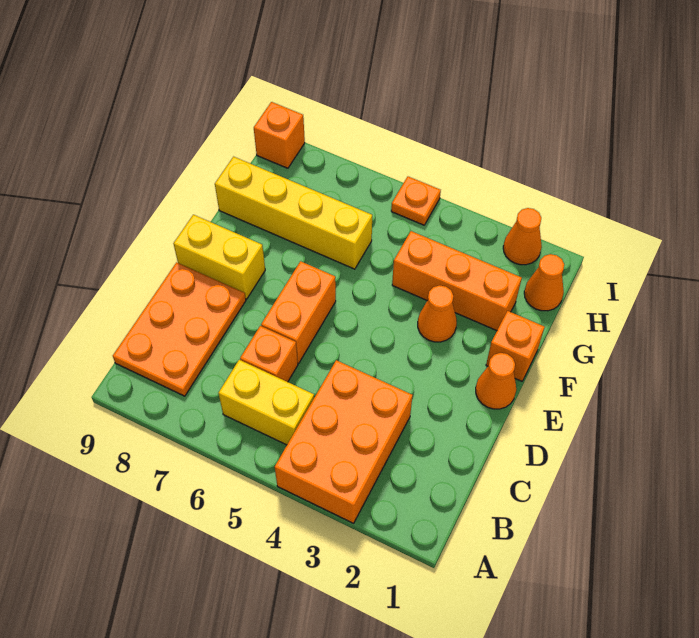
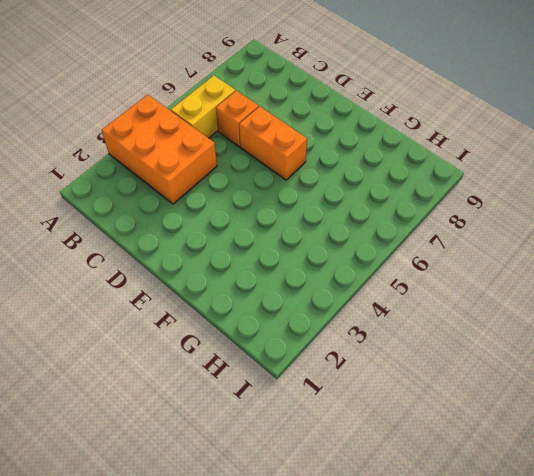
none -> orange 2x3 plate [113,262,246,396]
none -> orange 1x1 cone [476,353,516,409]
none -> yellow 1x2 brick [173,215,265,299]

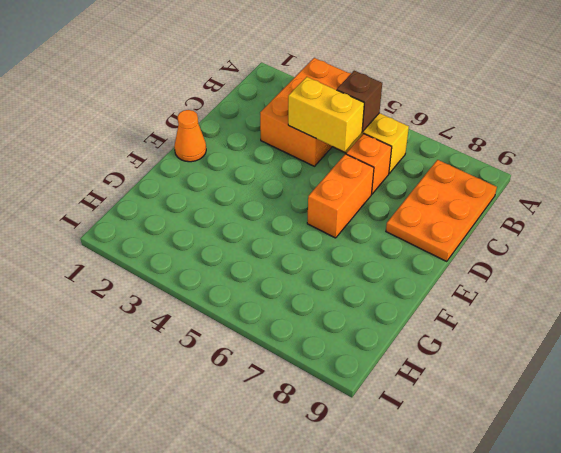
brown 1x1 brick [337,71,382,132] -> none
yellow 1x2 brick [288,77,364,152] -> yellow 1x2 brick moved to [173,215,265,299]
none -> orange 1x1 brick [486,311,544,381]
none -> orange 1x1 cone [418,285,457,342]
none -> orange 1x3 brick [392,231,522,331]

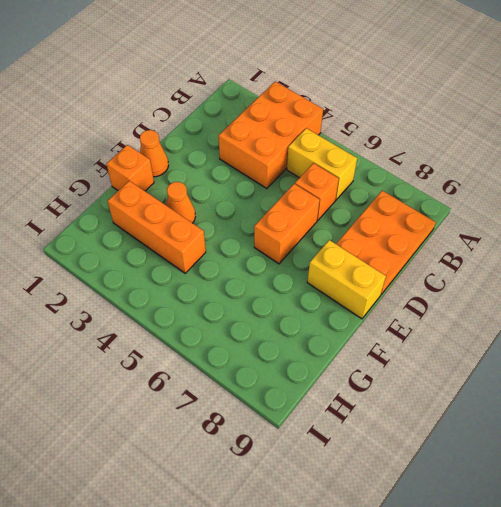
none -> yellow 1x4 brick [215,157,372,269]
none -> orange 1x1 cone [524,254,564,311]
none -> orange 1x1 cone [503,208,542,265]

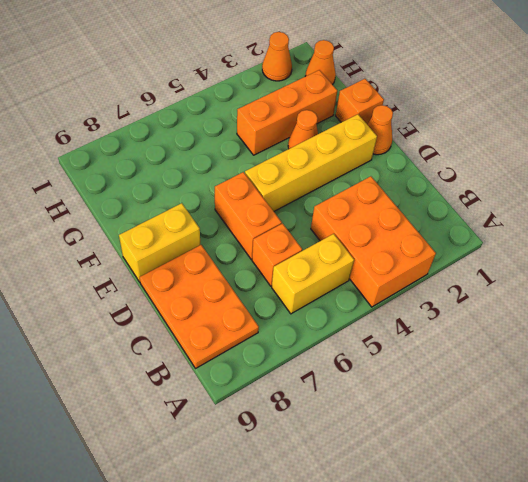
yellow 1x4 brick [245,114,377,211] -> yellow 1x4 brick moved to [215,157,372,269]
none -> orange 1x1 plate [391,177,441,225]
none -> orange 1x1 brick [254,102,305,168]

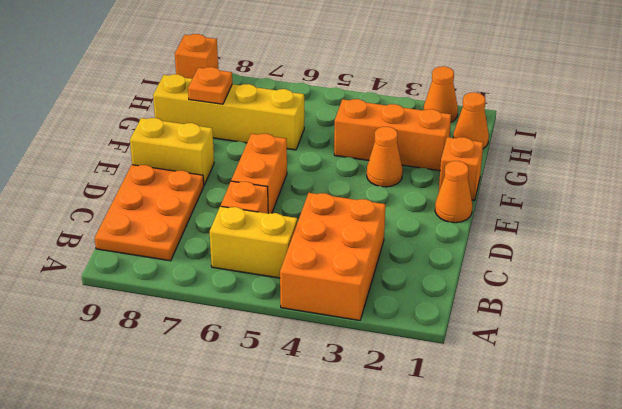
orange 1x1 plate [188,67,232,104] -> orange 1x1 plate moved to [391,177,441,225]

